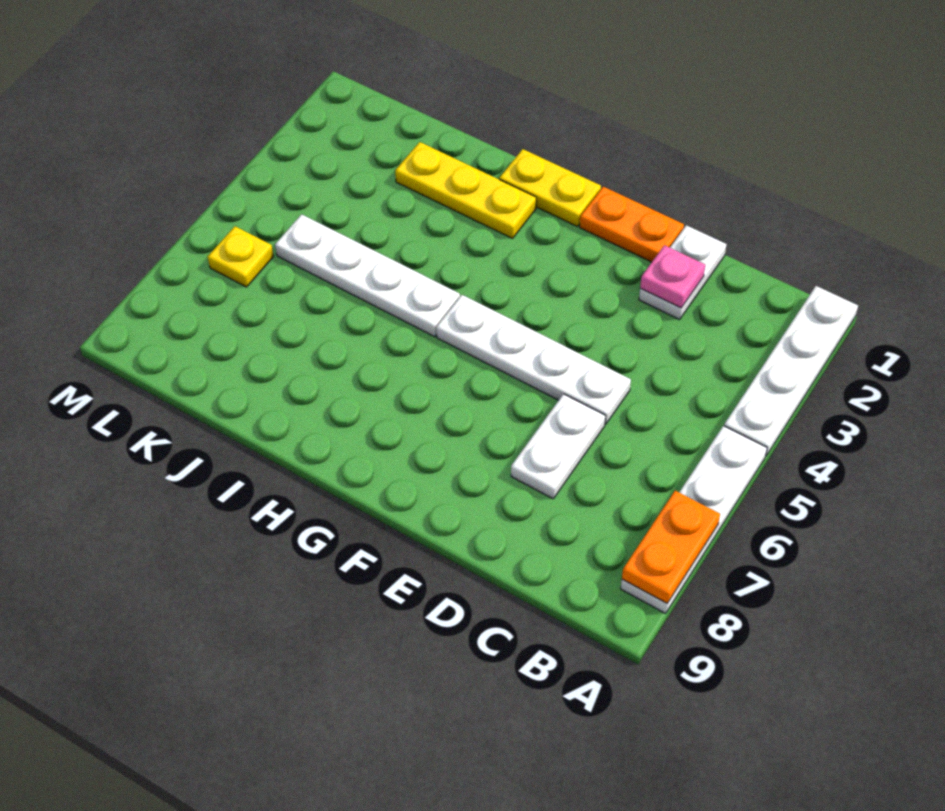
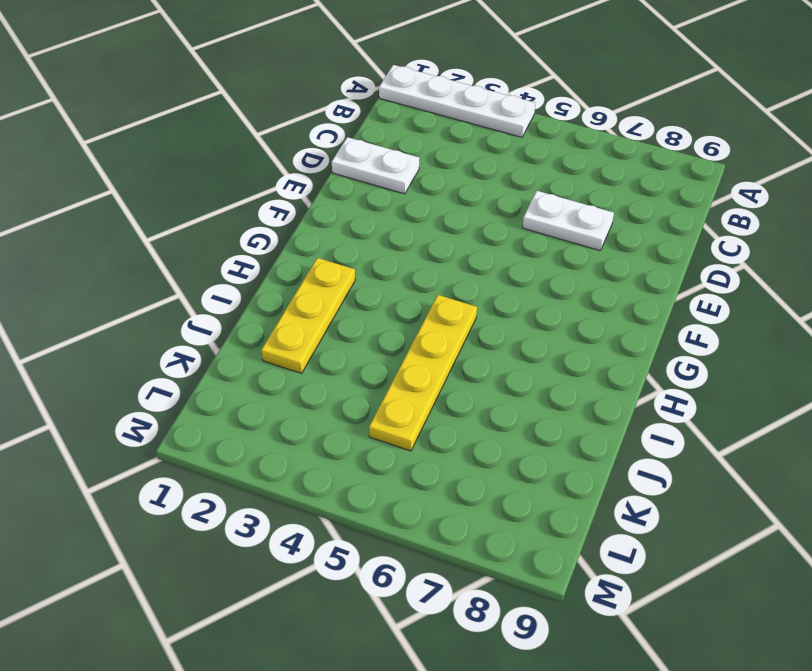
yellow 1x4 plate [369,295,477,451] -> white 1x4 plate [275,214,460,337]
none -> white 1x4 plate [621,426,767,613]
none -> white 1x4 plate [436,295,631,424]
none -> orange 1x2 plate [580,187,684,262]

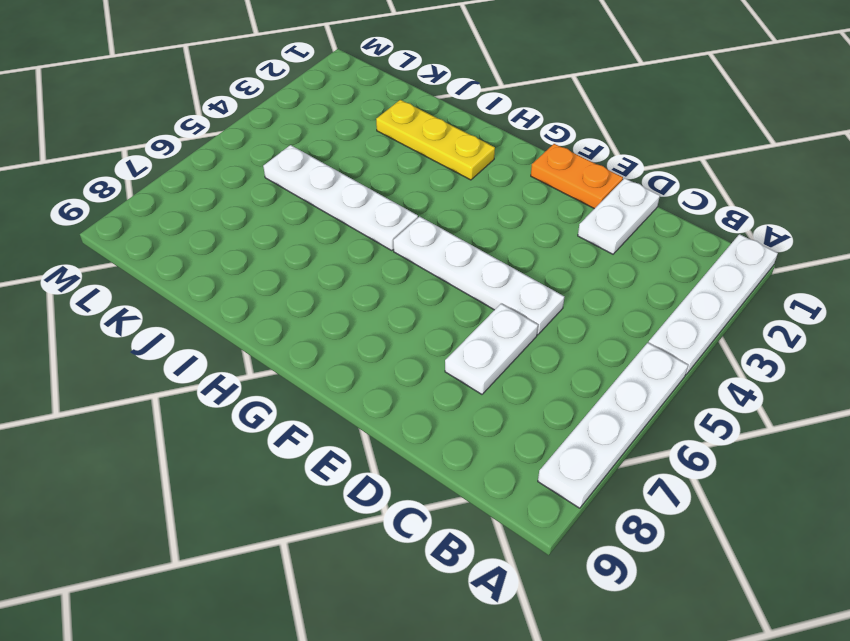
none -> yellow 1x2 plate [499,149,601,227]
none -> yellow 1x1 plate [208,226,274,287]
none -> orange 1x2 plate [622,491,720,603]

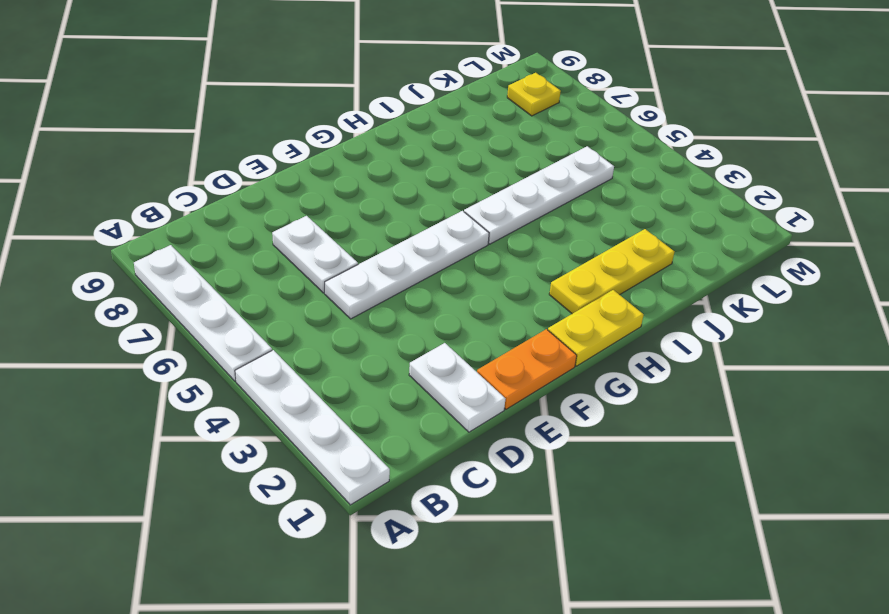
yellow 1x1 plate [507,73,561,116] -> yellow 1x1 plate moved to [208,226,274,287]
none -> orange 1x2 plate [622,491,720,603]
none -> pink 1x1 plate [640,245,705,308]

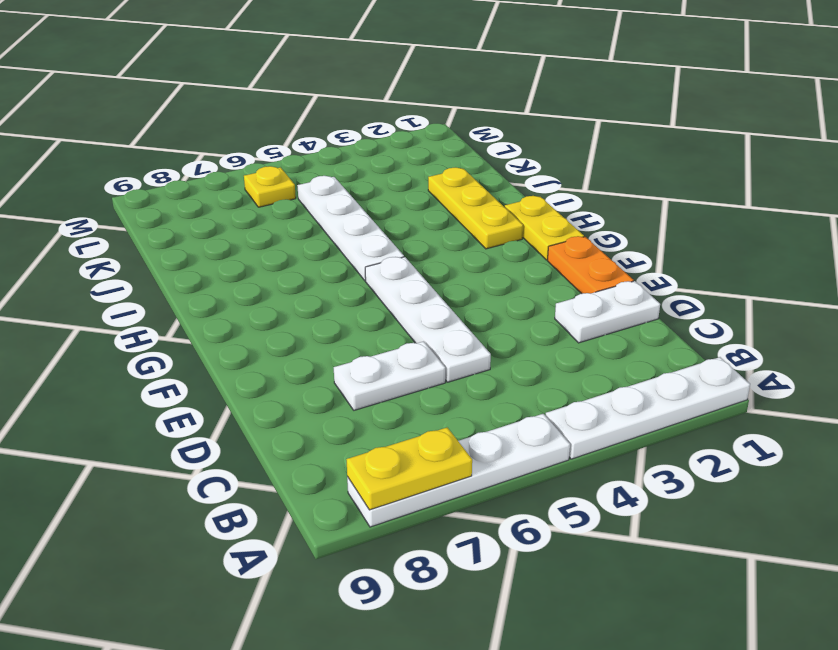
yellow 1x2 plate [347,428,472,510] -> orange 1x2 plate [622,491,720,603]
none -> pink 1x1 plate [640,245,705,308]

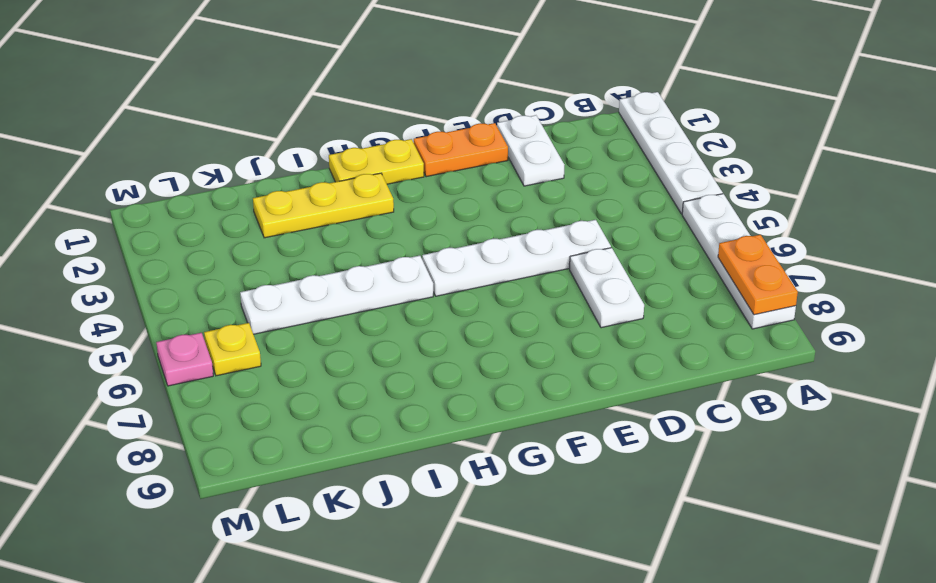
pink 1x1 plate [156,333,213,386] -> pink 1x1 plate moved to [640,245,705,308]

